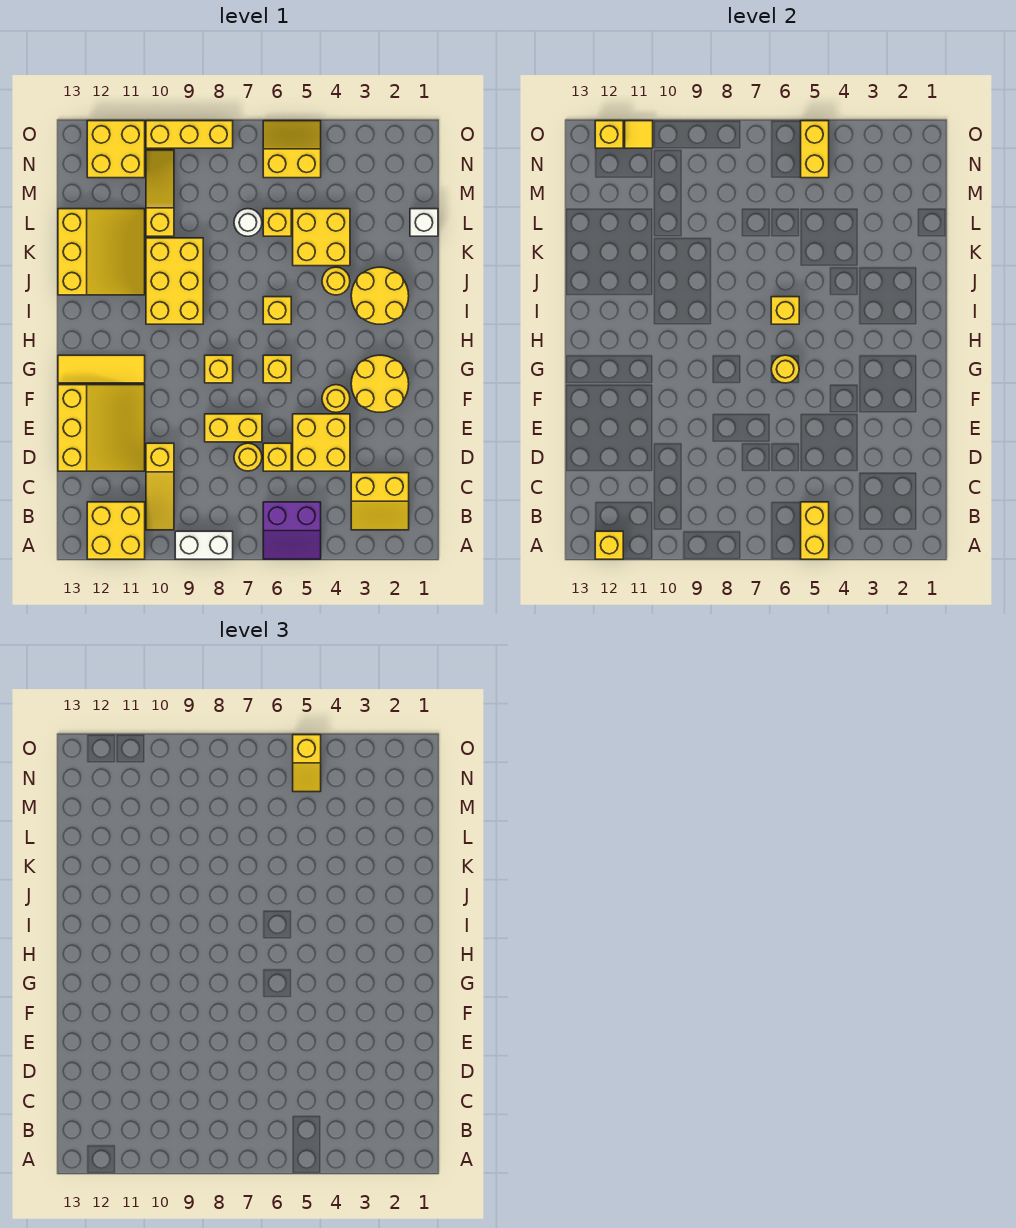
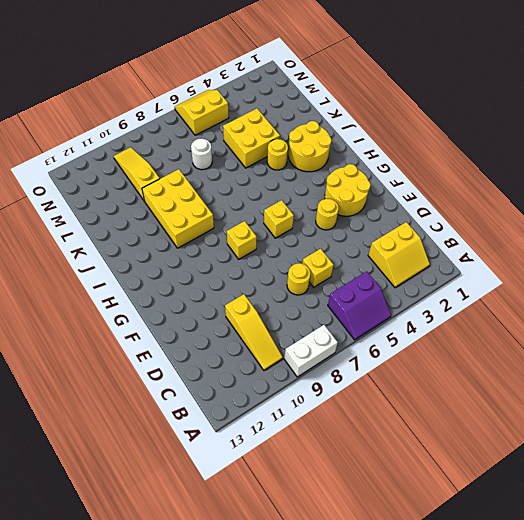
none -> yellow 2x2 brick [87,502,145,559]
none -> yellow 2x2 brick [293,414,350,471]
none -> yellow 3x3 slope [58,385,145,471]
none -> yellow 1x2 brick [205,414,262,442]

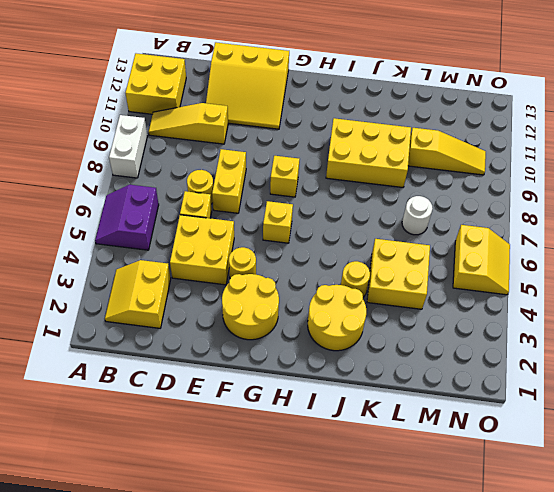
none -> yellow 1x3 tile [58,355,145,383]
none -> yellow 1x1 brick [263,297,291,324]
none -> yellow 3x3 slope [58,209,145,295]
none -> white 1x1 brick [410,209,438,236]

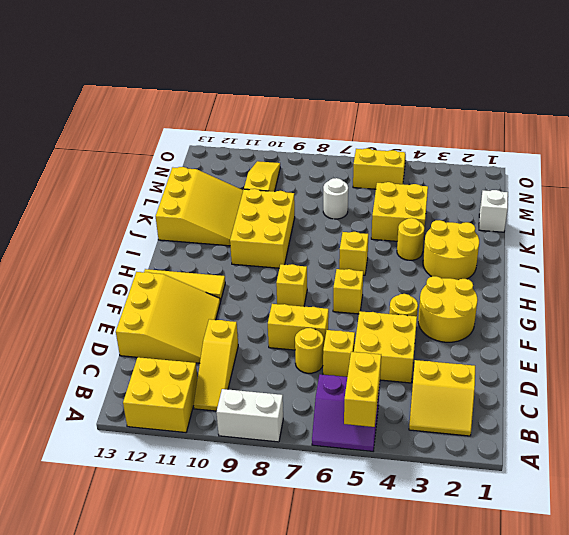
none -> yellow 1x1 brick [263,209,291,236]
none -> yellow 2x2 brick [87,121,145,178]
none -> yellow 1x3 brick [146,121,233,148]
none -> yellow 1x1 brick [595,531,623,559]

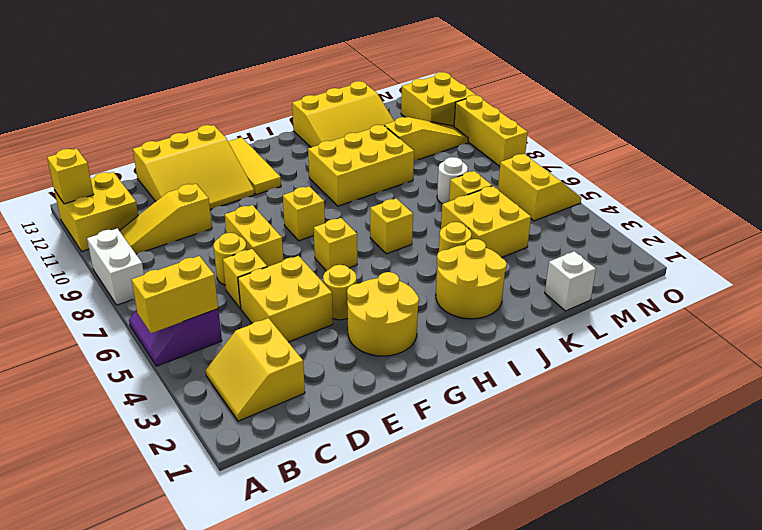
none -> yellow 1x1 round brick [771,355,799,383]
none -> yellow 1x1 brick [771,297,799,324]
none -> yellow 1x2 brick [801,121,829,178]
none -> yellow 1x1 tile [625,121,653,148]

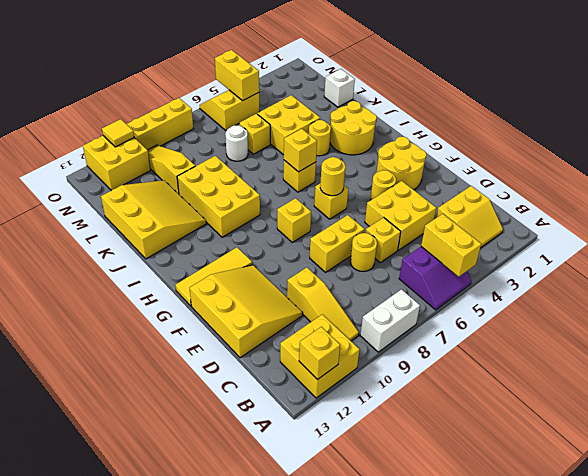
none -> yellow 1x1 brick [595,121,623,148]
none -> yellow 1x2 slope [293,735,321,792]

